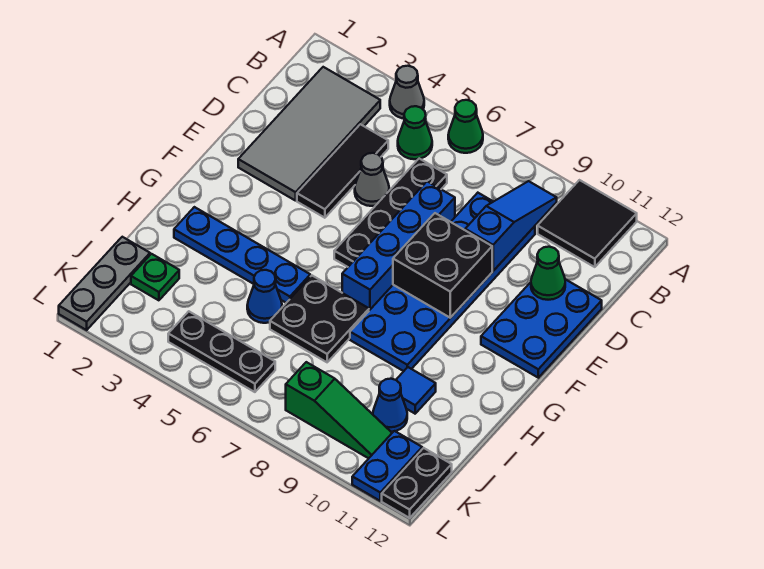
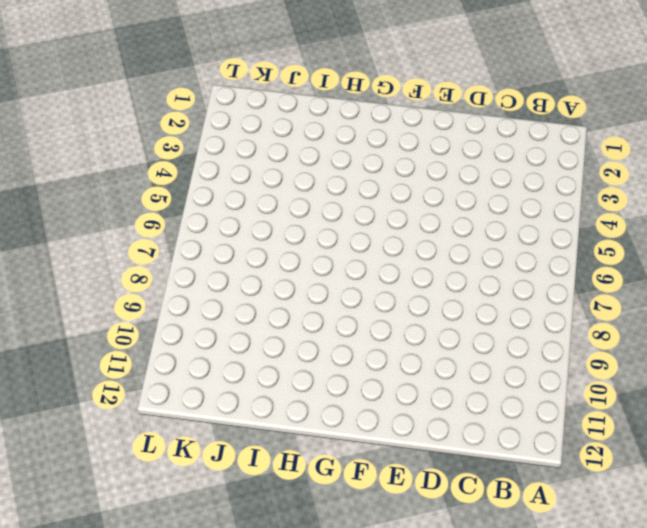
none -> grey 1x1 cone [390,66,424,119]
none -> green 1x1 cone [448,100,483,153]
none -> black 2x2 tile [538,180,637,267]

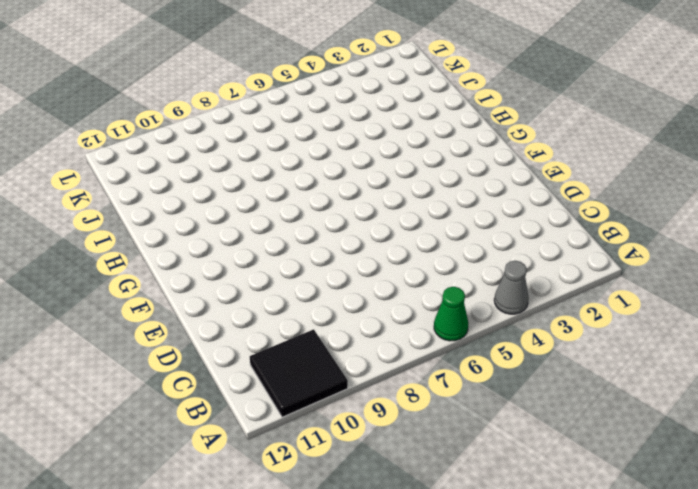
none -> grey 2x4 tile [238,67,380,201]
none -> green 1x1 cone [398,106,432,159]
none -> black 1x3 tile [297,124,388,218]

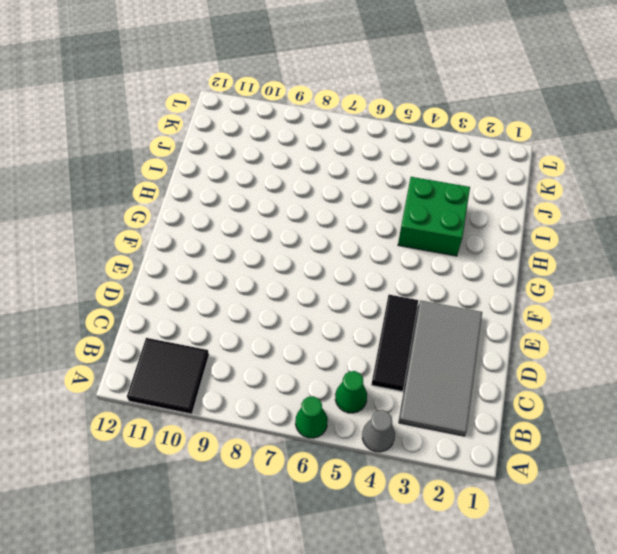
green 2x2 brick [398,177,470,256] -> blue 1x4 plate [174,207,310,303]
none -> black 1x4 plate [334,159,447,267]
none -> blue 2x6 plate [350,193,535,371]
none -> grey 1x1 cone [355,153,389,206]

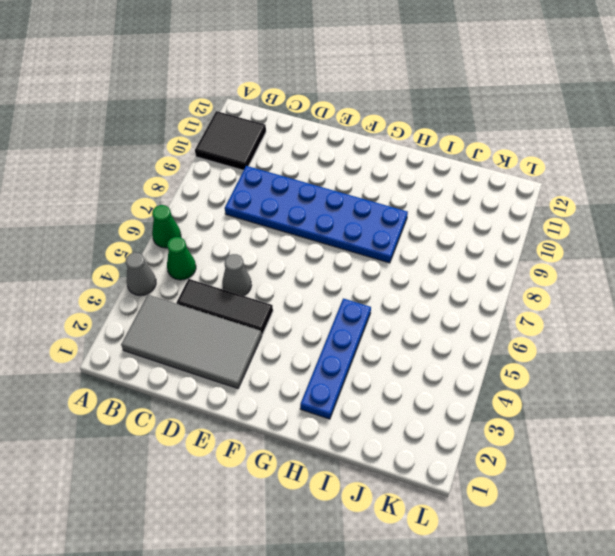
none -> black 1x4 plate [334,159,447,267]
none -> blue 1x4 brick [342,181,455,310]
none -> blue 2x3 plate [481,279,602,378]

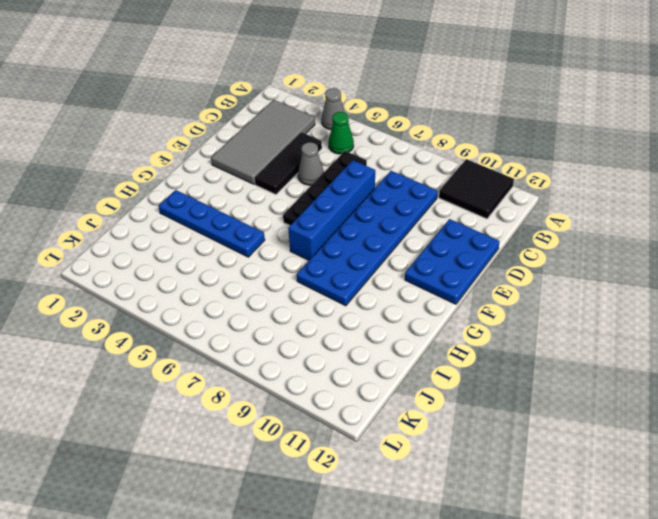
none -> green 1x1 cone [448,100,483,153]
none -> black 2x2 plate [270,276,369,362]
none -> blue 1x1 cone [247,270,282,323]

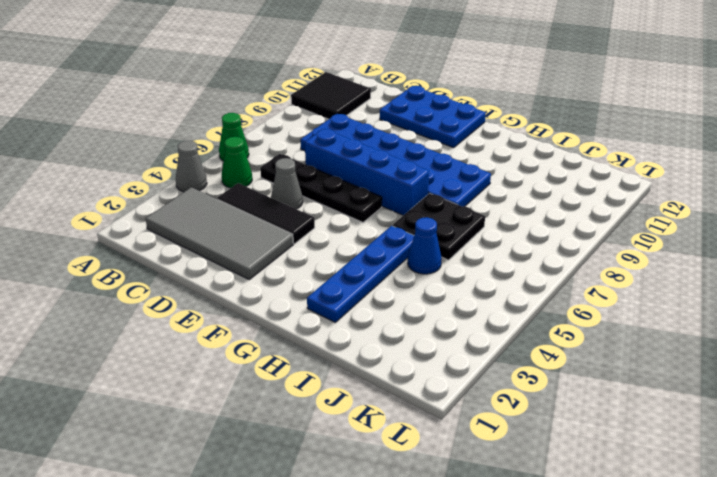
none -> blue 1x1 tile [396,367,436,414]
none -> grey 1x3 plate [59,237,150,330]
none -> green 1x1 plate [131,254,179,300]

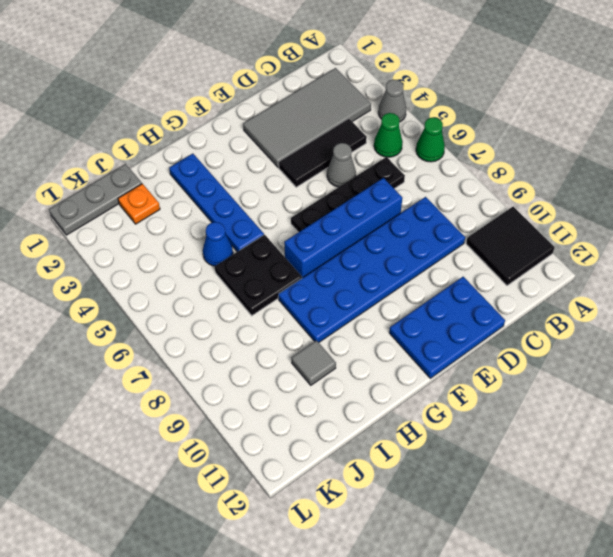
grey 1x1 tile [292,340,336,385] -> blue 1x1 tile [396,367,436,414]
orange 1x1 plate [118,184,160,224] -> green 1x1 plate [131,254,179,300]
none -> blue 1x1 cone [373,379,407,432]
none -> black 1x3 plate [168,311,275,392]
none -> green 1x3 slope [286,362,392,458]

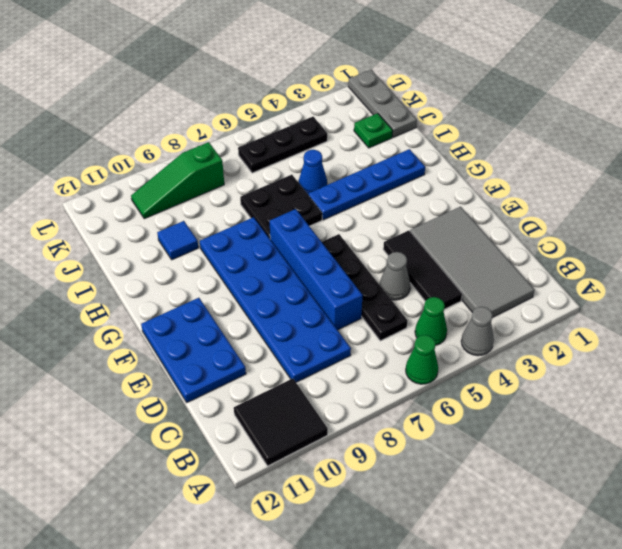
none -> blue 1x1 cone [373,379,407,432]
none -> blue 1x2 plate [352,431,422,501]
none -> black 1x2 plate [382,448,452,518]

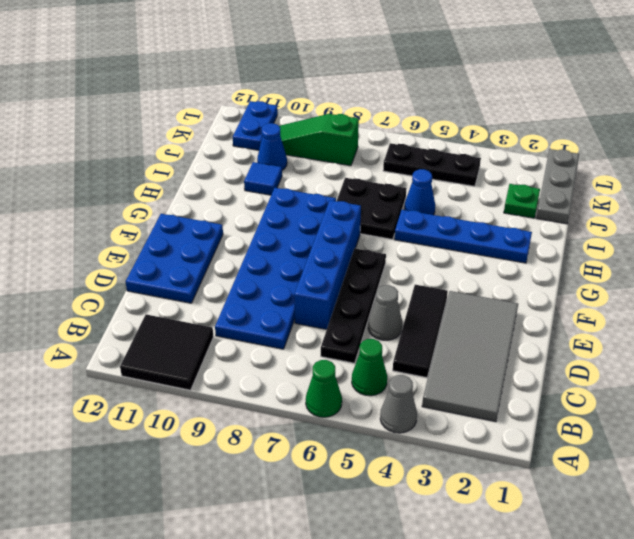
none -> black 1x2 plate [382,448,452,518]
none -> blue 1x3 slope [465,181,557,271]
none -> green 1x1 cone [531,247,565,300]

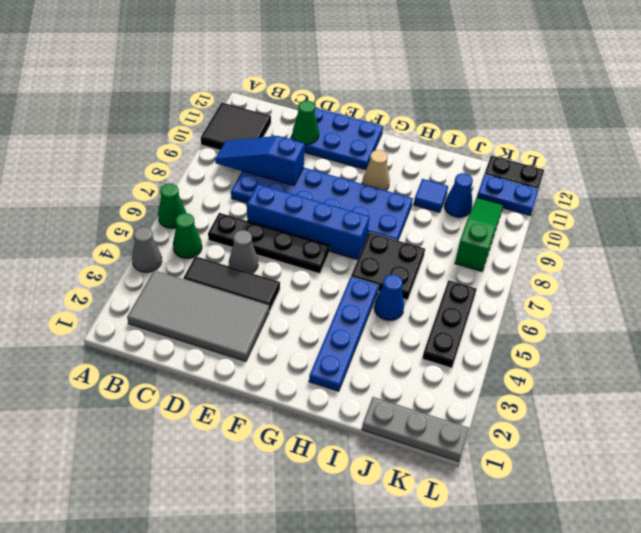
tan 1x1 cone [362,150,390,191] -> none
none -> green 1x1 plate [131,254,179,300]
none -> black 2x2 brick [393,213,492,318]

